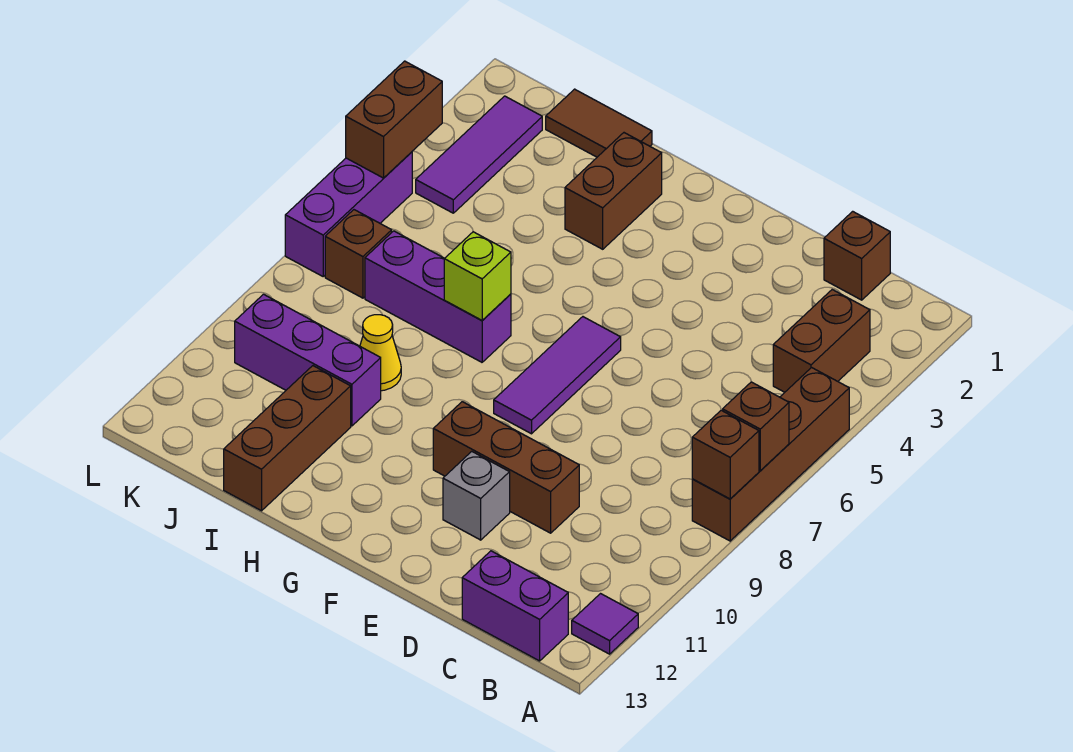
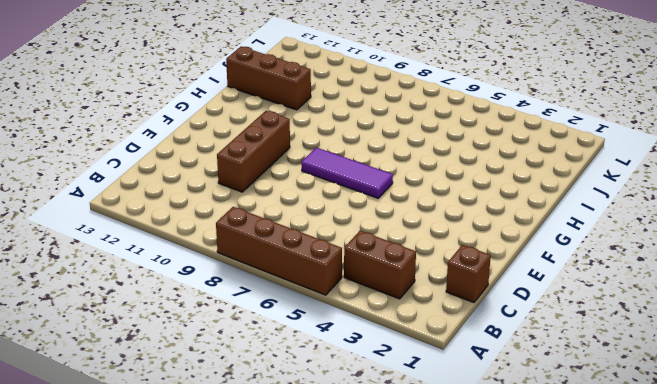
none -> purple 1x1 tile [572,594,638,654]
none -> purple 1x2 brick [462,551,568,661]
none -> grey 1x1 brick [443,451,510,540]

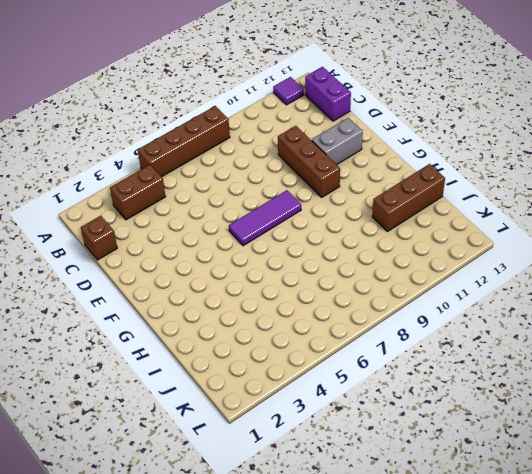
grey 1x2 brick [312,118,363,165] -> grey 1x1 brick [443,451,510,540]
none -> brown 1x2 brick [565,133,662,249]
none -> purple 1x3 brick [365,231,511,362]
none -> brown 1x2 tile [546,89,652,157]

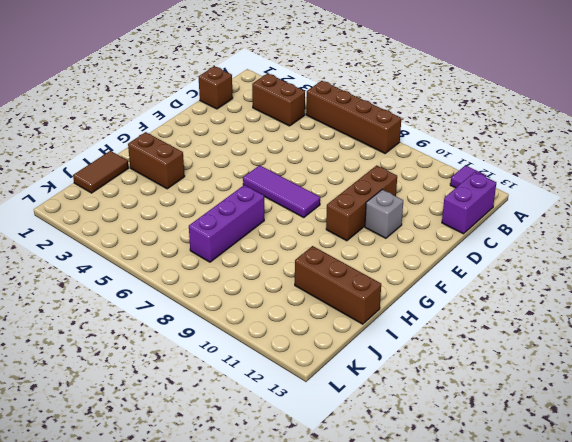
none -> yellow 1x1 cone [360,315,401,391]
none -> purple 1x3 brick [235,294,381,426]
none -> purple 1x3 tile [416,96,542,213]

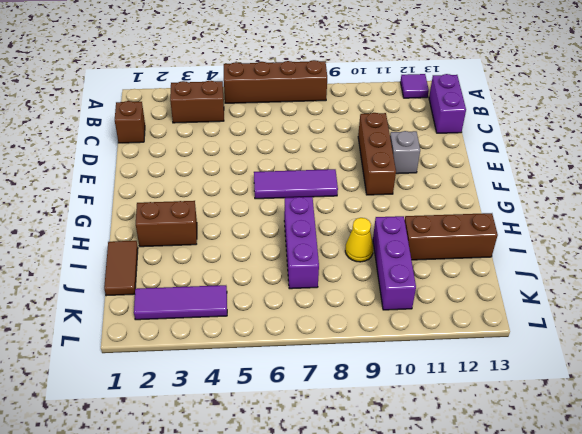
none -> brown 1x1 brick [325,210,392,298]
none -> purple 1x3 brick [285,152,412,276]
none -> brown 1x1 brick [723,382,789,470]

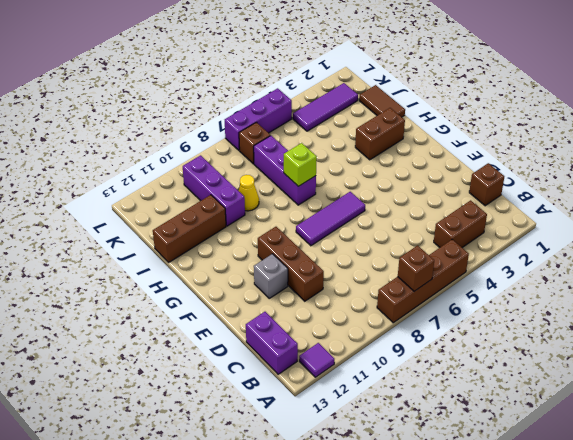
none -> brown 1x1 brick [692,410,759,499]
none -> brown 1x2 brick [346,61,442,178]

